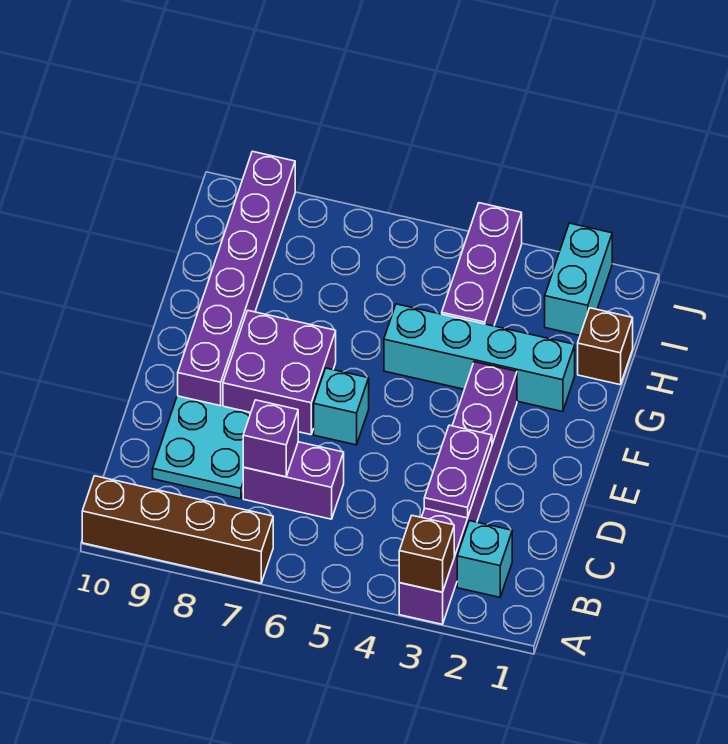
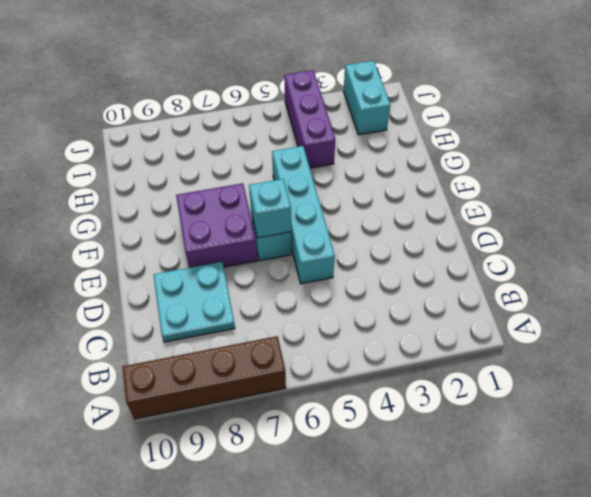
cyan 1x4 brick [272,146,335,284] -> cyan 1x4 brick turned to [384,304,575,412]
cyan 1x1 brick [249,179,291,238] -> cyan 1x1 brick moved to [457,521,512,597]
none -> purple 1x6 brick [399,362,517,624]
none -> purple 1x2 brick [243,442,344,519]
none -> purple 1x6 brick [178,151,295,406]

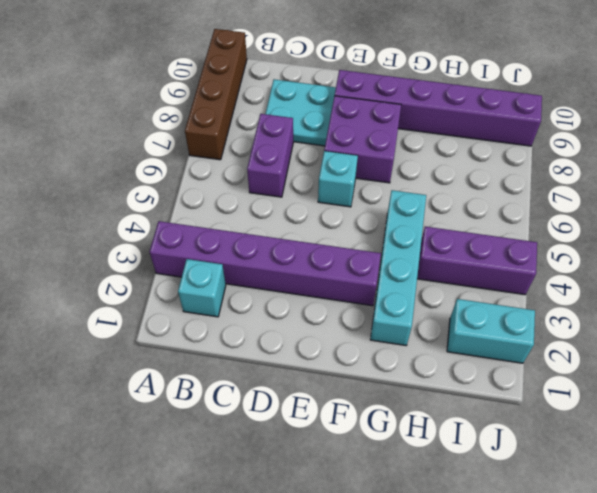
none -> brown 1x1 brick [578,308,633,385]
none -> brown 1x1 brick [399,516,454,592]
none -> purple 1x2 plate [424,425,492,518]

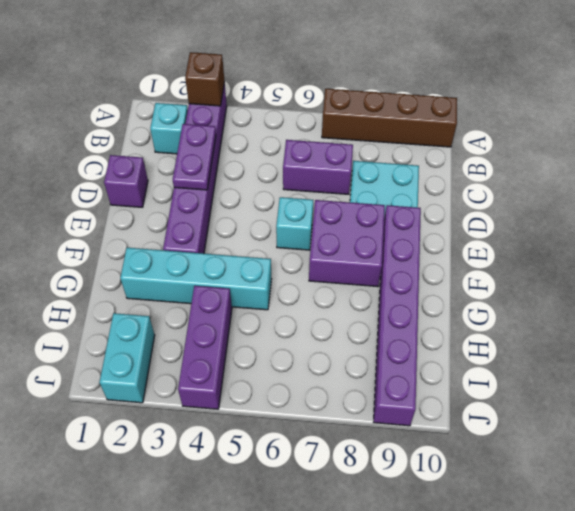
purple 1x1 brick [104,155,148,207] -> purple 1x1 brick moved to [243,400,298,477]
none -> brown 1x1 brick [578,308,633,385]

